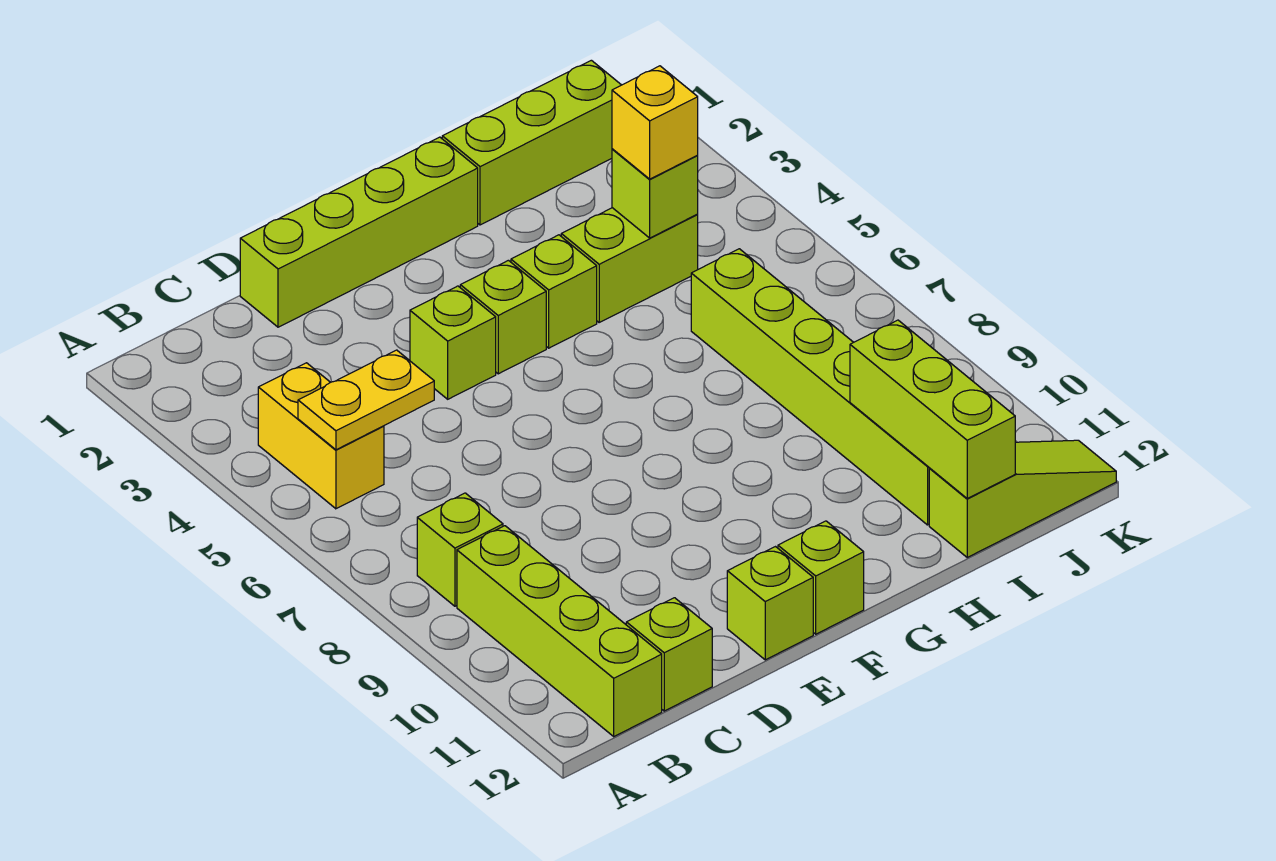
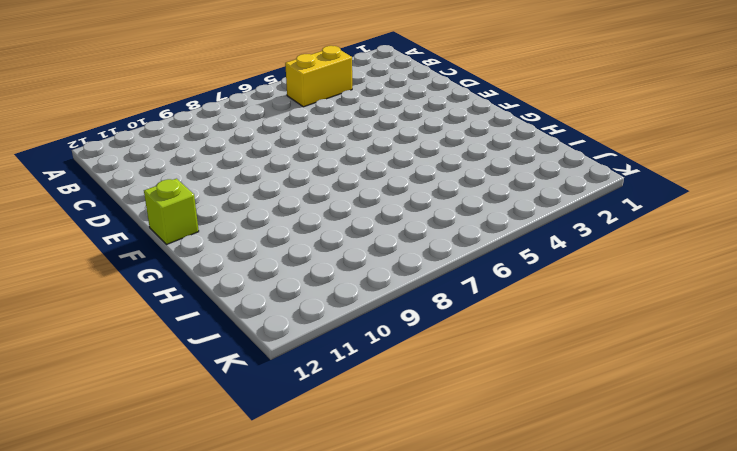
none -> lime 1x1 brick [417,493,503,606]
none -> lime 1x4 brick [457,526,662,736]
none -> lime 1x1 brick [626,598,712,711]

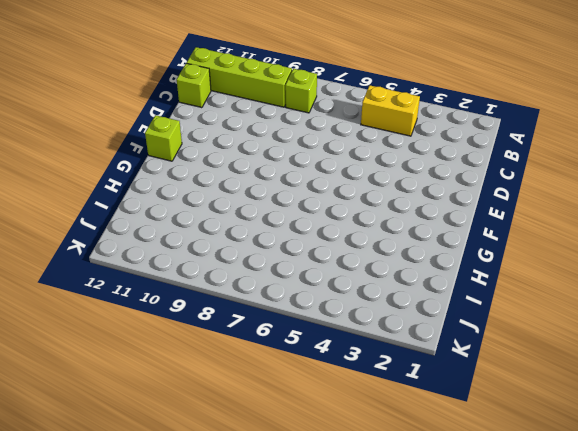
none -> lime 1x4 brick [240,137,478,327]
none -> lime 1x1 brick [410,286,496,399]
none -> lime 1x1 brick [727,547,813,660]

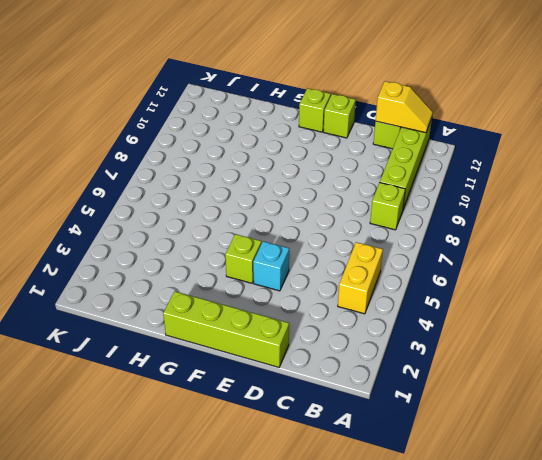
yellow 1x2 slope [376,81,433,133] -> none
cyan 1x1 brick [253,241,289,291] -> lime 1x1 brick [410,286,496,399]
none -> lime 1x1 brick [511,235,597,348]
none -> lime 1x3 brick [442,60,621,225]
none -> lime 1x2 brick [561,208,698,322]

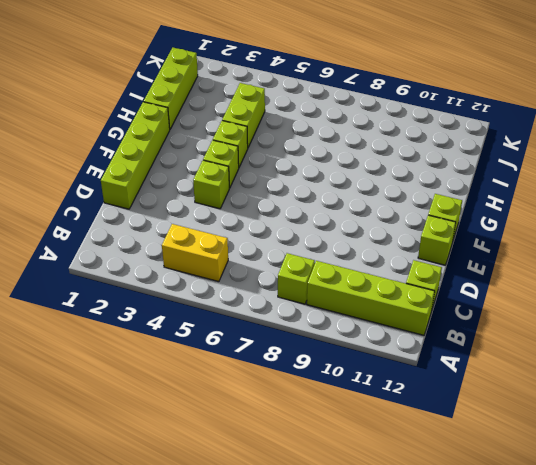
none -> lime 1x6 brick [691,249,930,525]
none -> lime 1x3 slope [929,440,1116,557]
none -> yellow 1x2 plate [298,350,434,450]

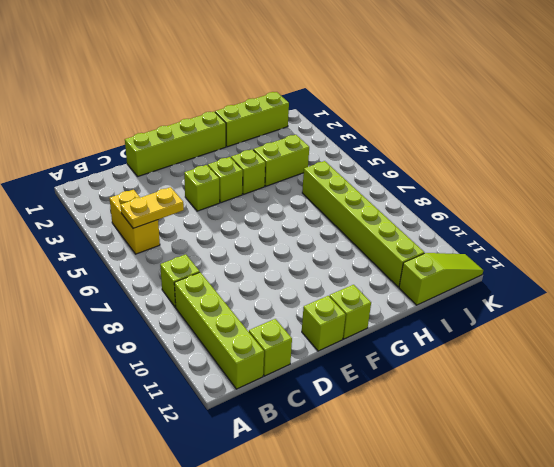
none -> lime 1x1 brick [612,149,698,238]
none -> lime 1x3 brick [850,320,1015,498]
none -> yellow 1x1 brick [612,66,698,179]

